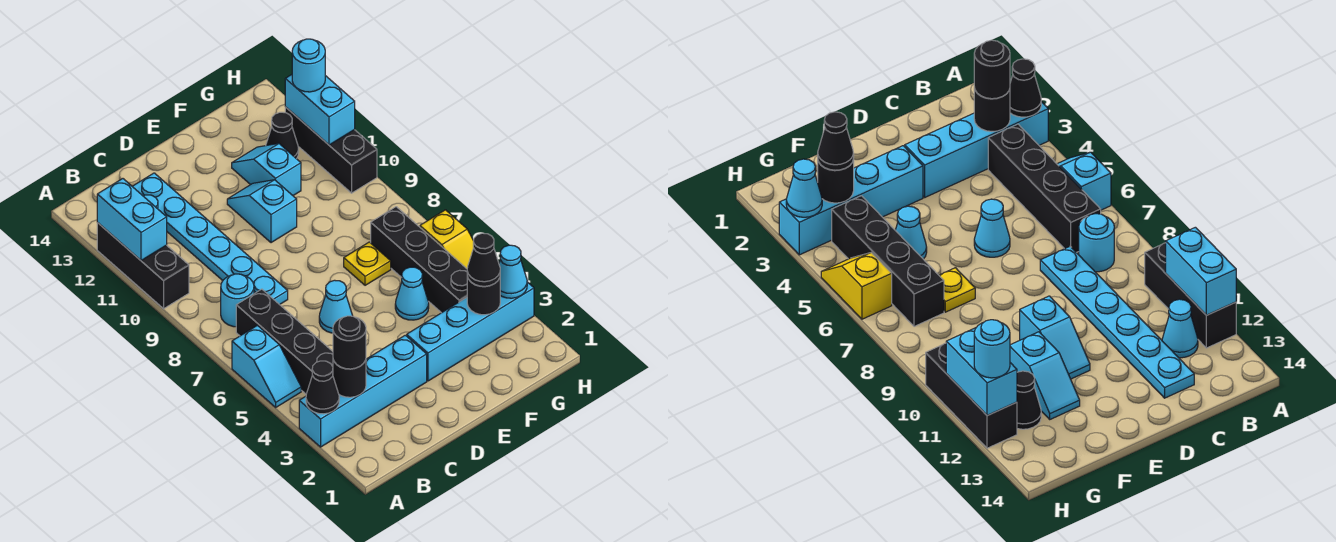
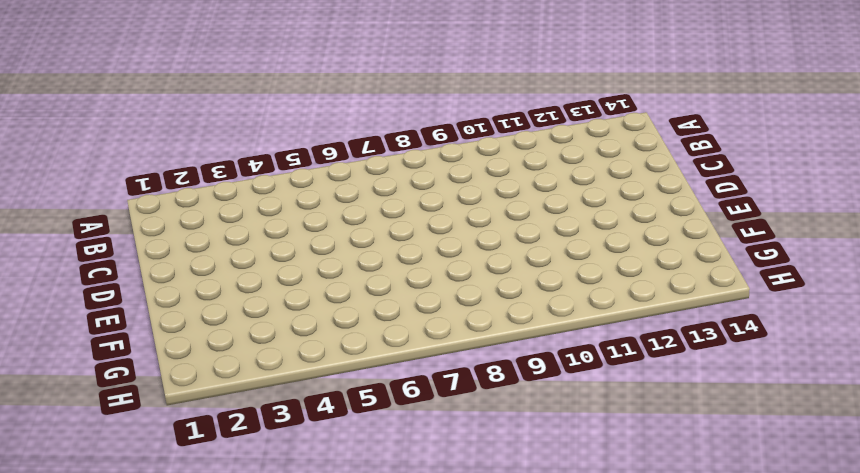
none -> cyan 1x4 brick [299,335,427,447]
none -> cyan 1x2 slope [232,326,301,407]
none -> black 1x3 brick [97,223,189,309]

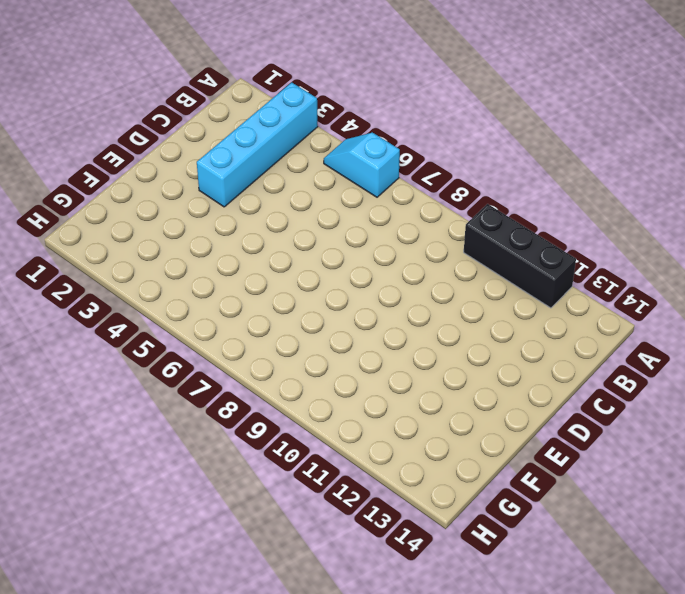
none -> black 1x4 brick [236,289,333,394]
none -> cyan 1x1 round brick [221,274,254,327]
none -> cyan 1x1 cone [1162,299,1198,358]

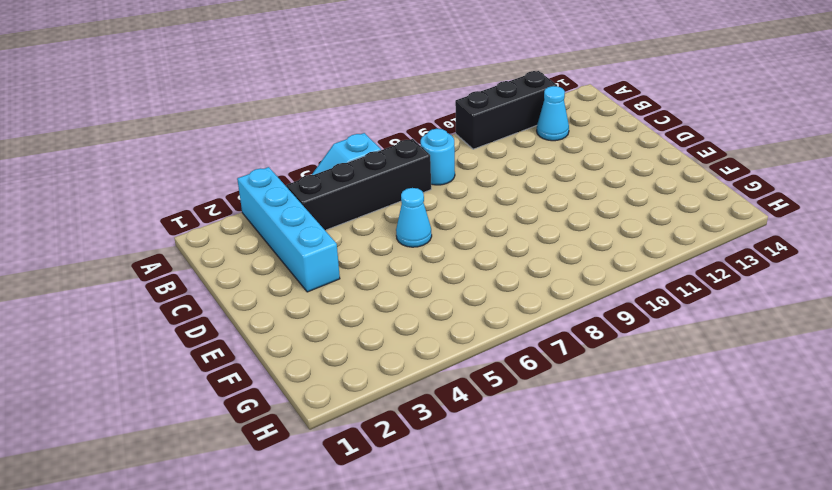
none -> cyan 1x6 plate [132,173,288,305]
none -> cyan 1x4 brick [407,282,534,381]
none -> cyan 1x2 slope [227,180,297,243]

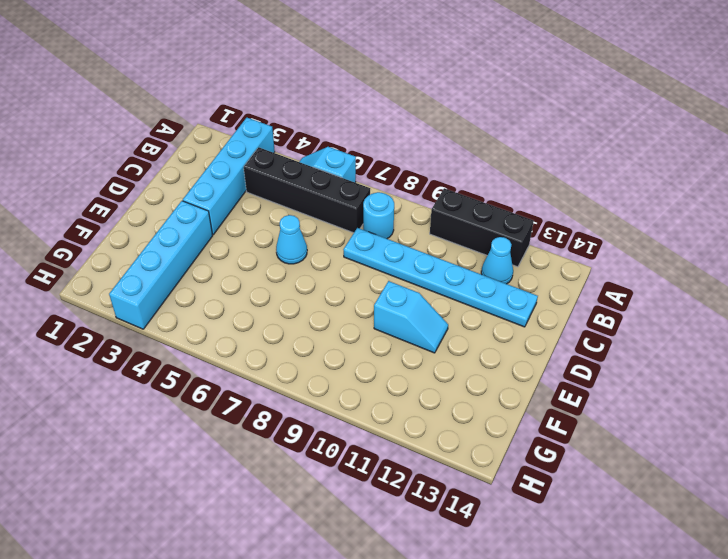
none -> cyan 1x1 cone [395,267,429,320]
none -> yellow 1x1 plate [344,242,391,285]
none -> cyan 1x2 slope [232,144,301,195]

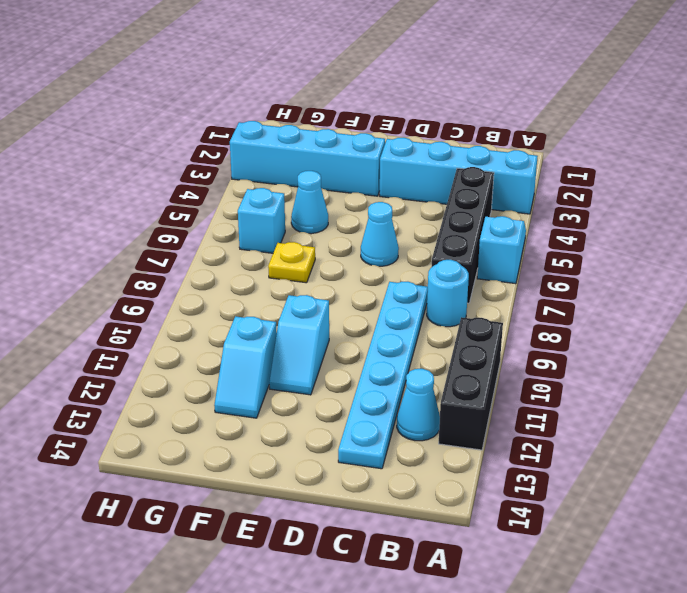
cyan 1x1 brick [238,188,285,253] -> black 1x4 brick [371,207,467,313]
none -> black 1x1 cone [266,112,299,159]
none -> yellow 1x2 slope [420,210,474,268]
none -> black 1x3 brick [285,107,377,193]

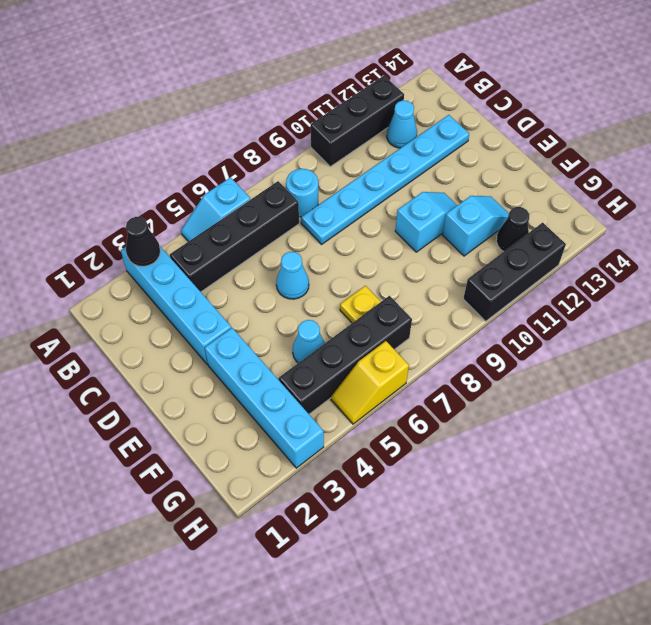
none -> cyan 1x2 brick [97,179,167,260]
none -> black 1x1 round brick [333,360,366,397]
none -> black 1x1 round brick [467,277,500,315]

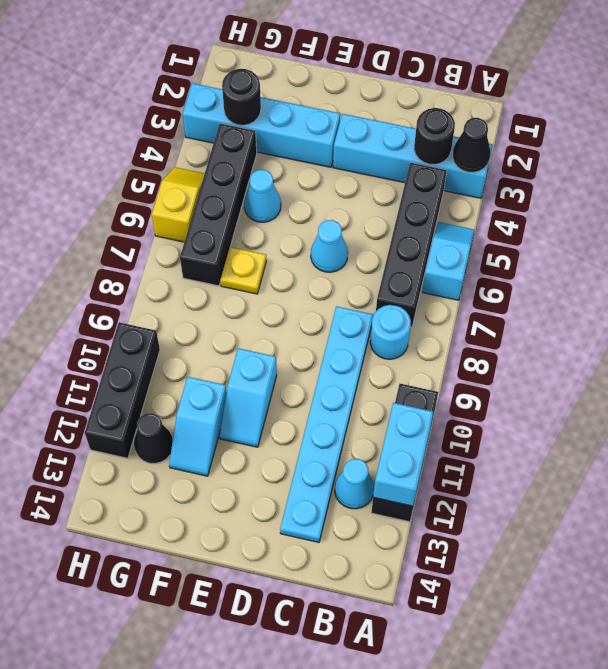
none -> cyan 1x1 cone [499,245,527,298]
none -> cyan 1x2 brick [285,75,355,145]
none -> black 1x1 round brick [333,316,366,369]

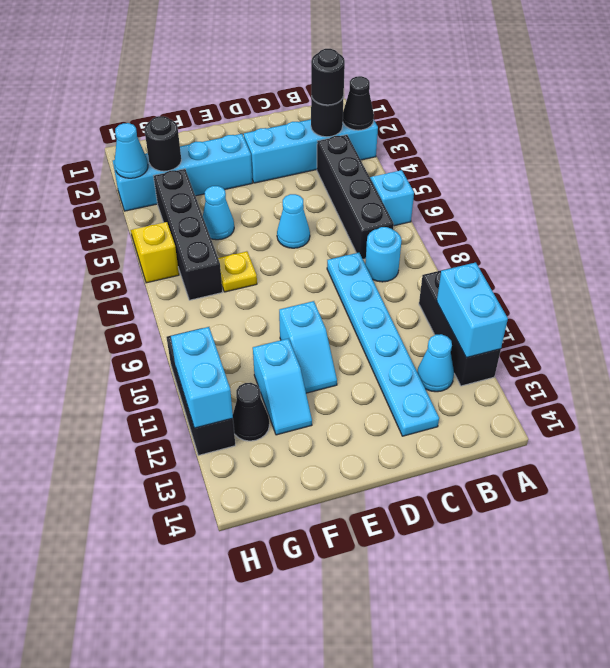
none -> black 1x1 cone [467,233,500,286]
none -> cyan 1x1 round brick [292,39,325,92]

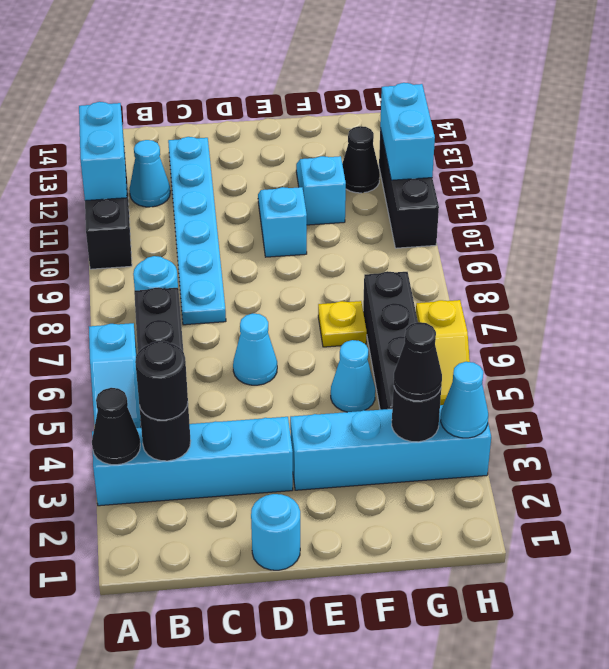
cyan 1x1 round brick [251,494,300,570] -> cyan 1x1 round brick moved to [292,39,325,92]

